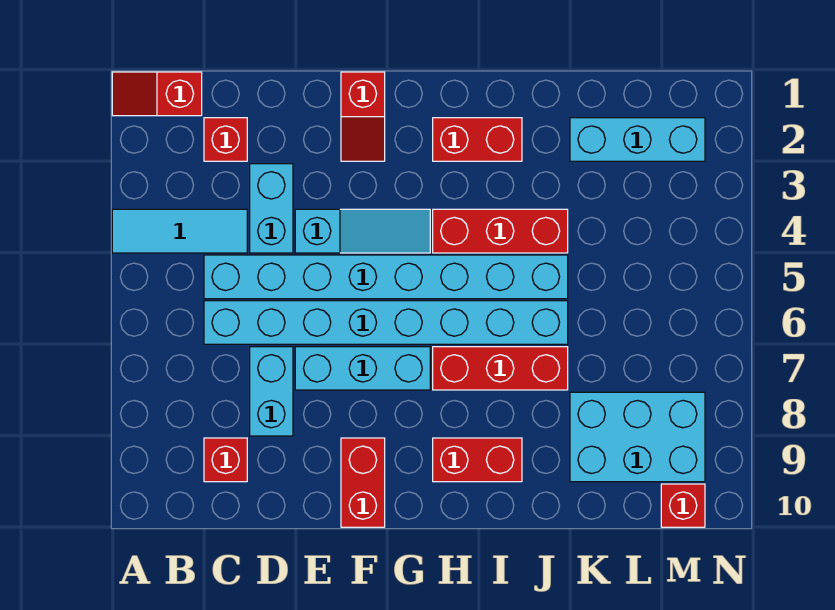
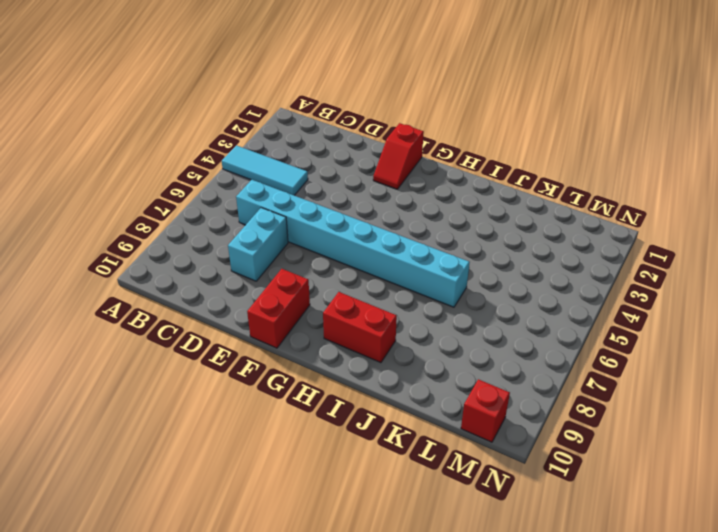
none -> red 1x2 slope [112,72,202,116]
none -> red 1x1 brick [204,118,247,161]
none -> cyan 1x8 brick [204,255,568,299]

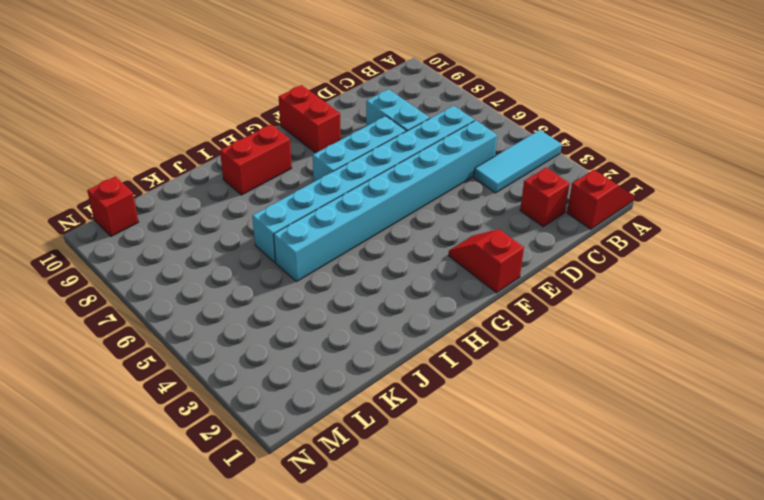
none -> red 1x1 brick [204,438,247,482]
none -> cyan 1x2 brick [250,164,293,253]
none -> cyan 1x3 slope [295,209,430,253]

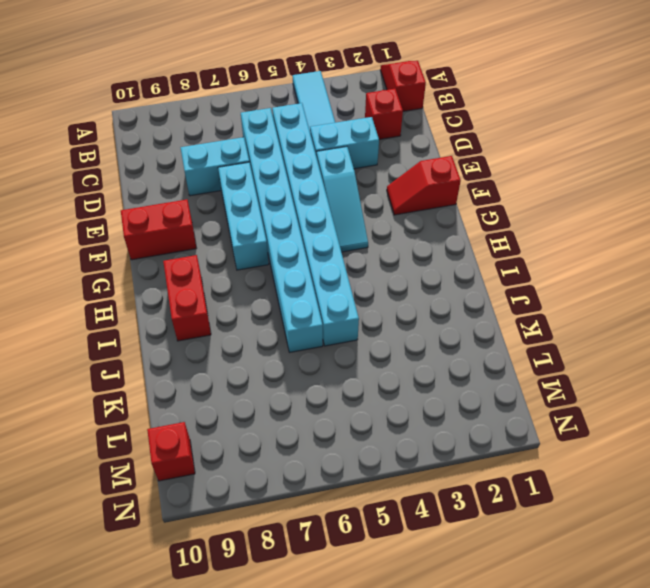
none -> red 1x1 brick [204,438,247,482]
none -> red 1x2 brick [433,118,522,161]
none -> red 1x3 brick [433,209,568,253]

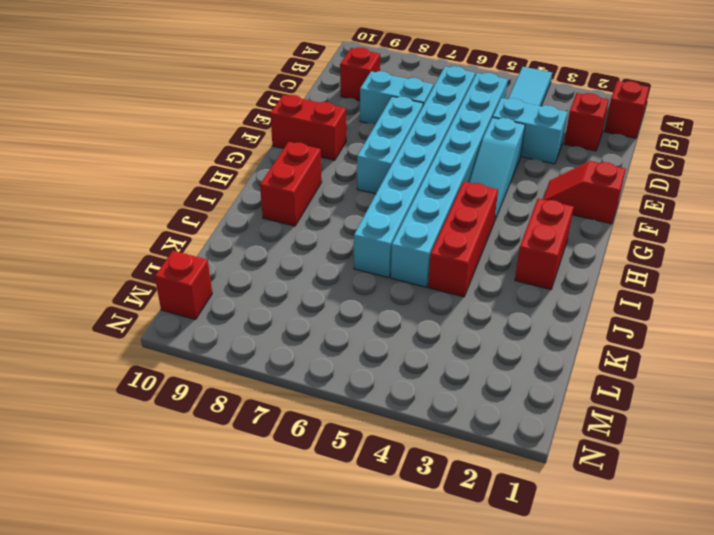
none -> red 1x3 brick [433,347,568,390]
none -> cyan 1x3 brick [570,118,705,161]
none -> cyan 2x3 brick [570,392,705,482]

